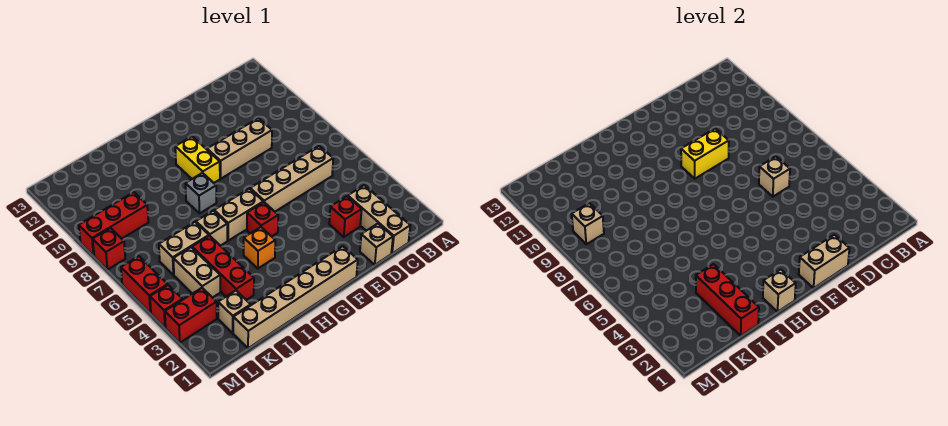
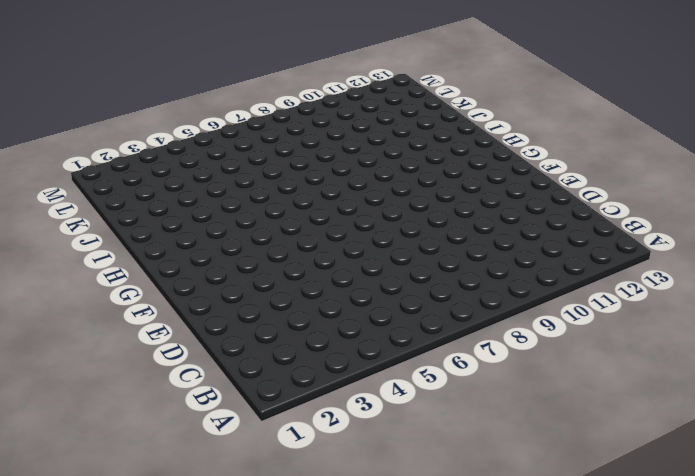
none -> tan 1x3 brick [348,185,410,253]
none -> tan 1x4 brick [250,146,333,211]
none -> tan 1x1 brick [360,224,393,265]

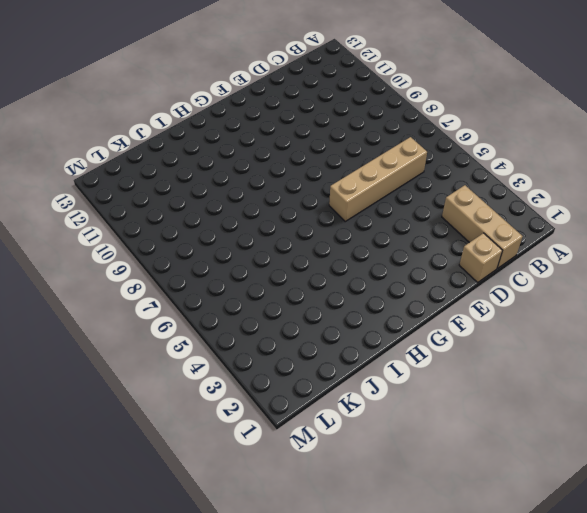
none -> red 1x1 brick [329,196,362,237]
none -> tan 1x3 brick [207,118,272,179]
none -> tan 1x6 brick [233,246,358,348]

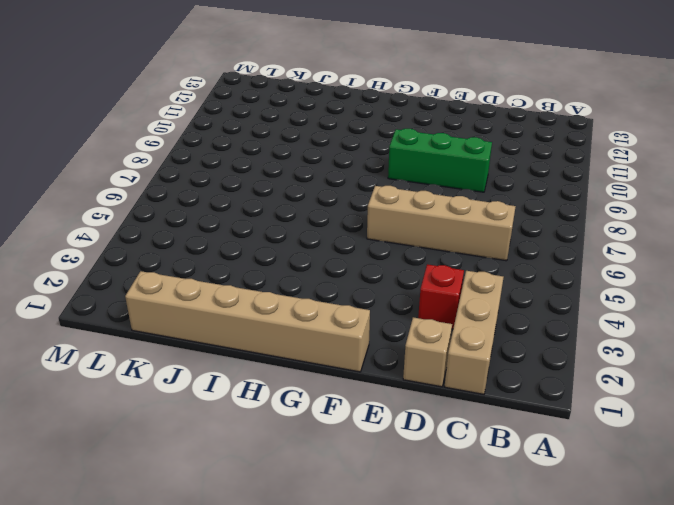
green 1x3 brick [388,129,492,192] -> tan 1x3 brick [207,118,272,179]
none -> red 1x1 brick [247,202,278,237]
none -> tan 1x2 brick [214,189,263,241]
none -> yellow 1x2 brick [175,137,220,183]

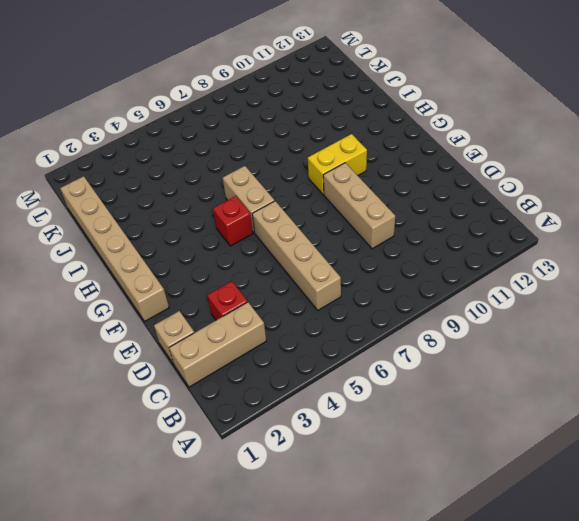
none -> orange 1x1 brick [244,227,275,268]
none -> grey 1x1 brick [185,173,216,213]
none -> tan 1x1 brick [196,211,227,246]

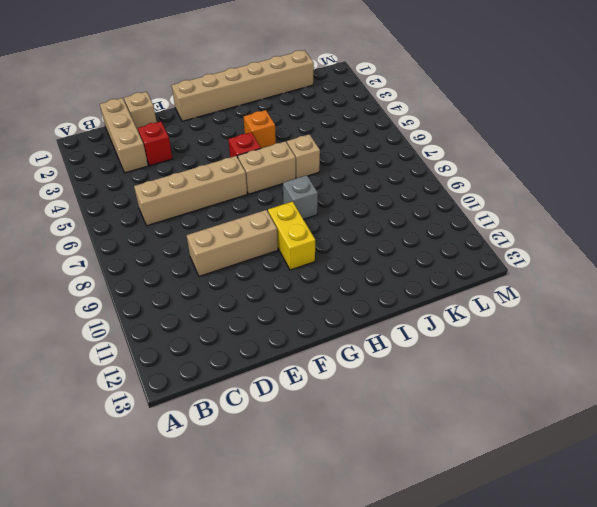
none -> red 1x3 brick [192,236,254,300]
none -> tan 1x2 brick [159,222,209,275]
none -> tan 1x1 brick [218,291,251,333]

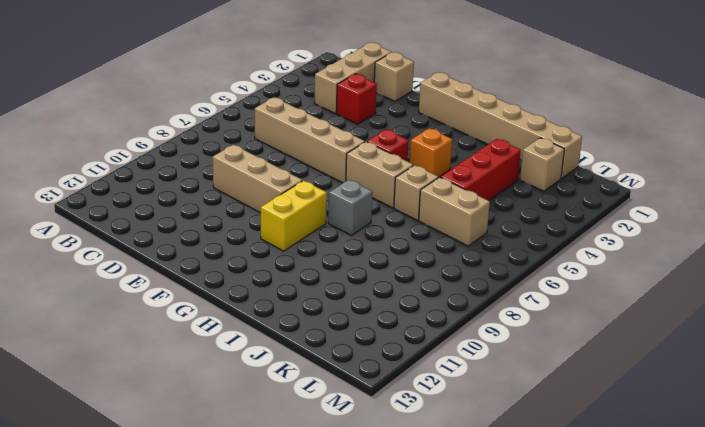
none -> tan 1x2 brick [173,247,220,298]
none -> red 1x3 brick [79,192,148,255]
none -> red 1x2 brick [165,288,217,343]

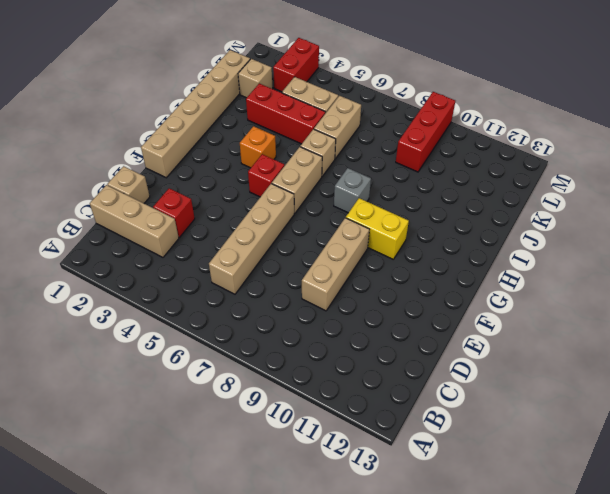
none -> red 1x1 brick [150,285,182,328]
none -> red 1x2 brick [121,256,168,313]
none -> red 1x1 brick [93,228,125,269]

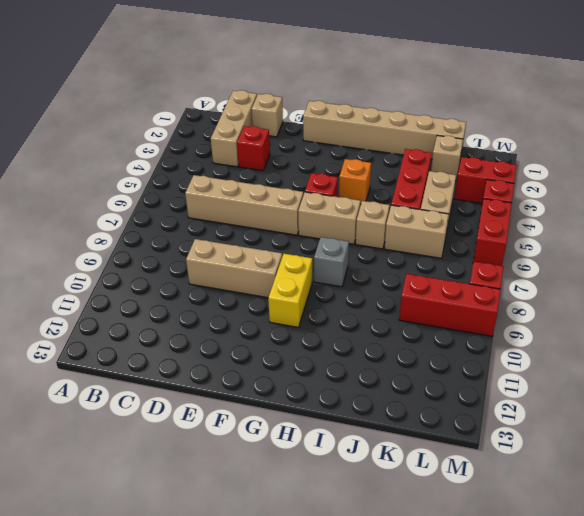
none -> tan 1x1 brick [759,157,790,197]
none -> tan 1x2 brick [799,235,849,288]
none -> yellow 1x2 brick [681,128,729,179]

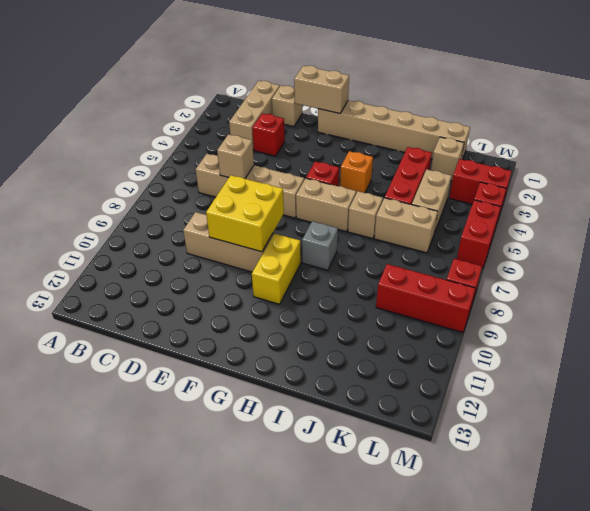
yellow 2x2 brick [206,175,284,252] -> yellow 1x2 brick [681,128,729,179]
none -> tan 1x1 brick [763,269,796,312]
none -> red 1x3 brick [696,264,759,336]
none -> tan 1x1 brick [572,203,604,244]

